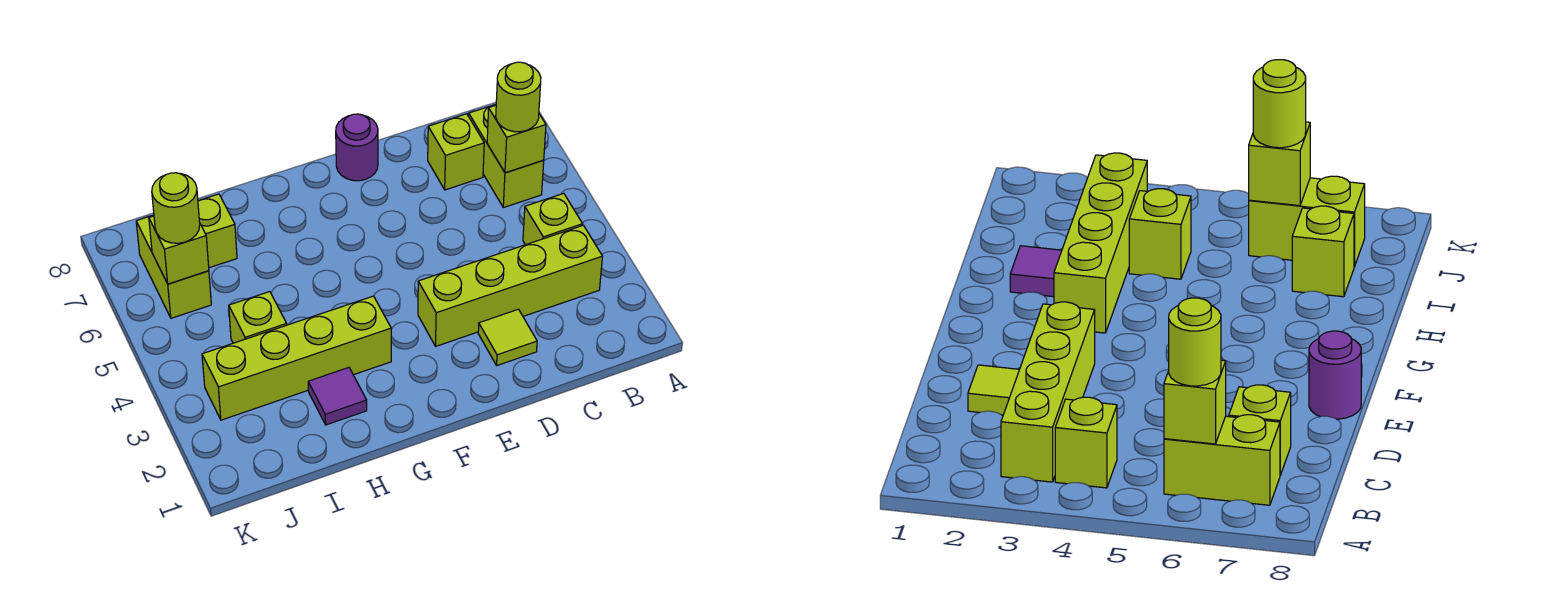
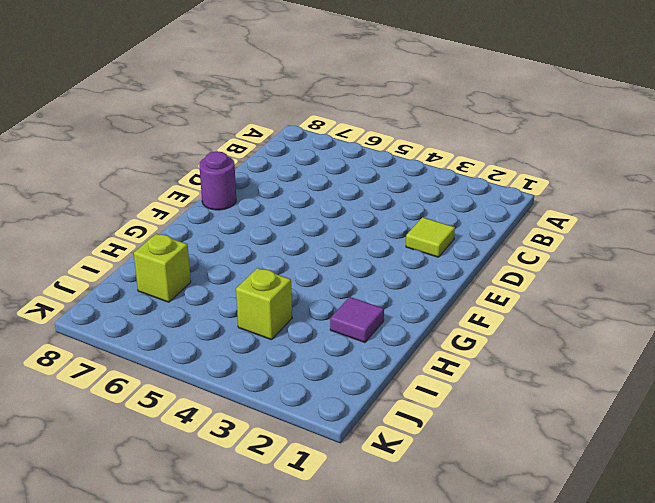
none -> lime 1x4 brick [418,225,602,346]
none -> lime 1x1 brick [523,193,583,245]
none -> lime 1x2 brick [469,104,544,208]

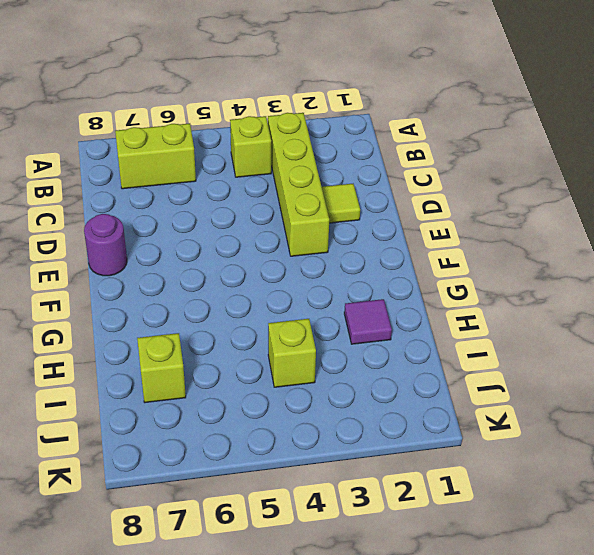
none -> lime 1x1 brick [428,114,484,190]
none -> lime 1x4 brick [202,296,391,420]
none -> lime 1x2 brick [136,215,211,318]

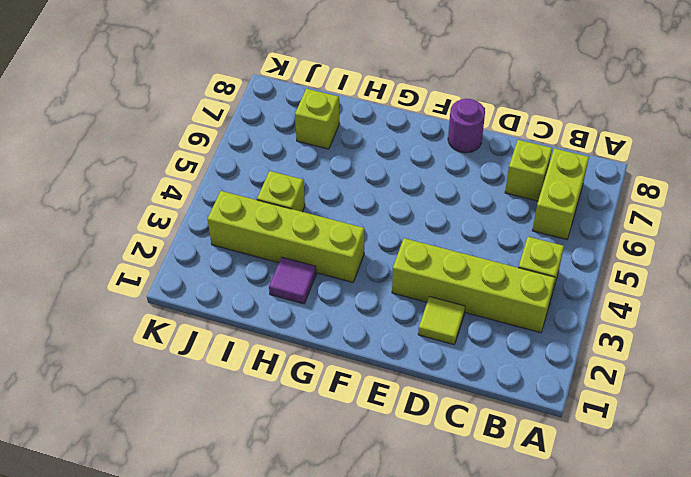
none -> lime 1x2 brick [136,215,211,318]
none -> lime 1x1 brick [487,105,546,173]
none -> lime 1x1 brick [149,216,209,284]

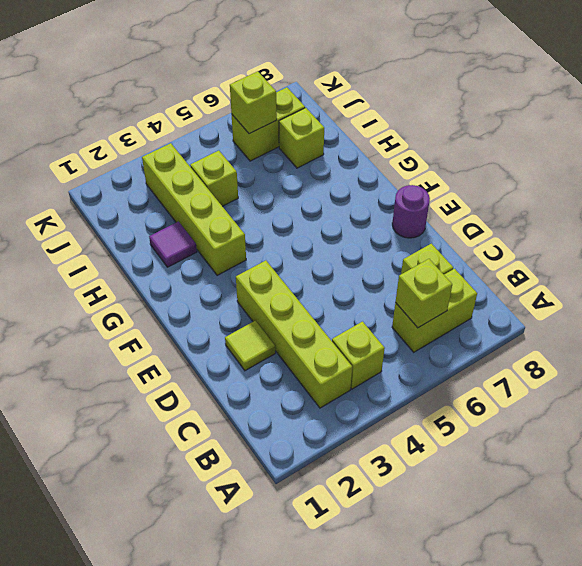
none -> lime 1x1 round brick [496,62,541,132]
none -> lime 1x1 round brick [152,173,200,243]

